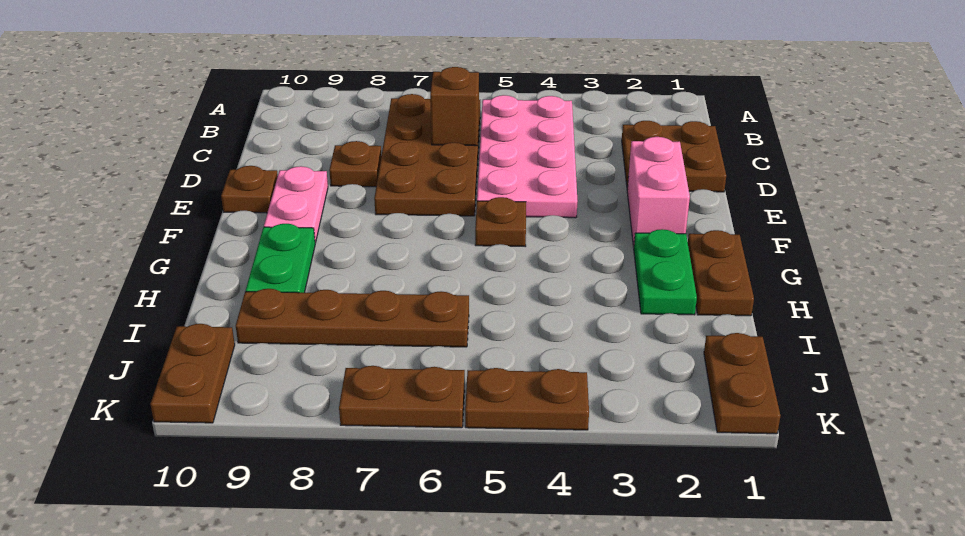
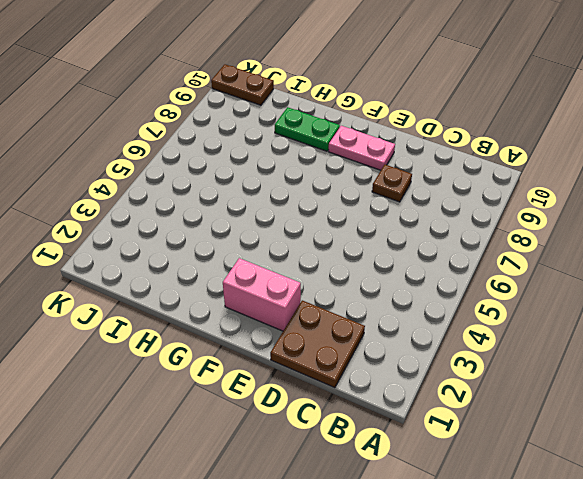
none -> pink 2x4 plate [477,95,578,218]
none -> brown 2x4 plate [374,94,480,216]
none -> brown 1x1 plate [221,166,278,213]

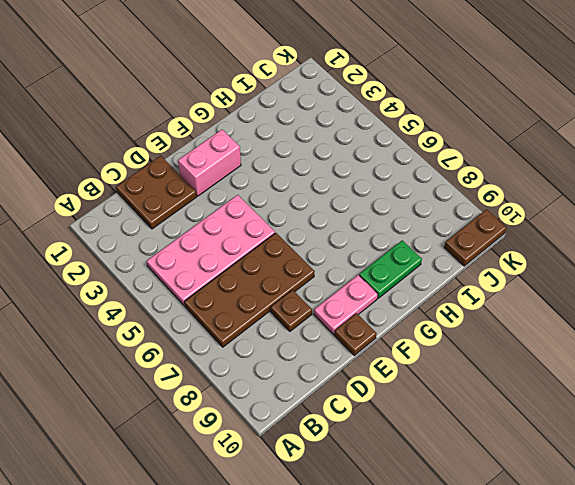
none -> brown 1x1 plate [475,197,526,246]
none -> brown 1x2 plate [688,230,754,316]
none -> green 1x2 plate [634,229,697,315]

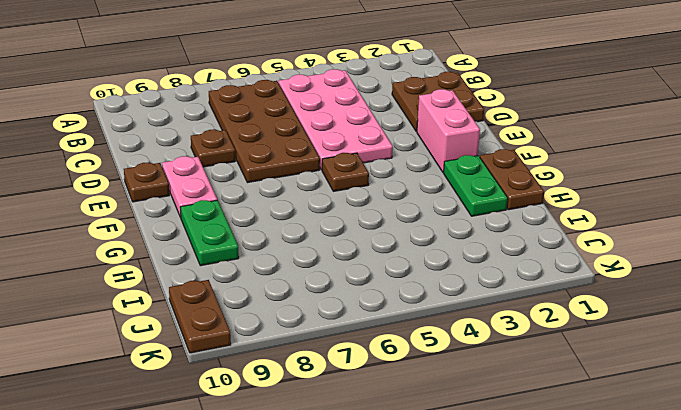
none -> brown 1x4 plate [236,289,469,347]
none -> brown 1x2 plate [704,333,780,434]
none -> brown 1x2 plate [465,368,589,430]

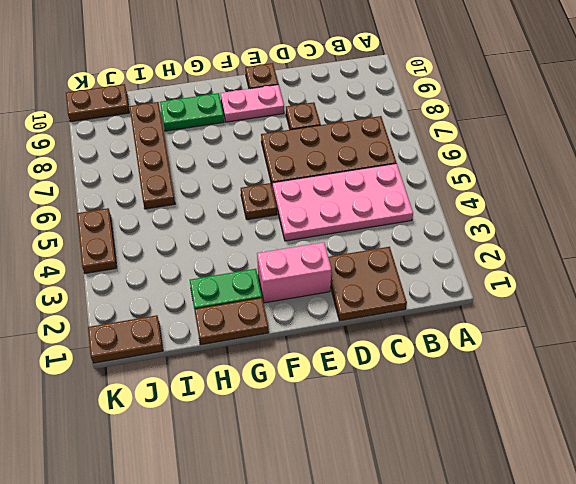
none -> brown 1x2 plate [339,366,465,428]
none -> brown 1x1 brick [430,67,479,146]

